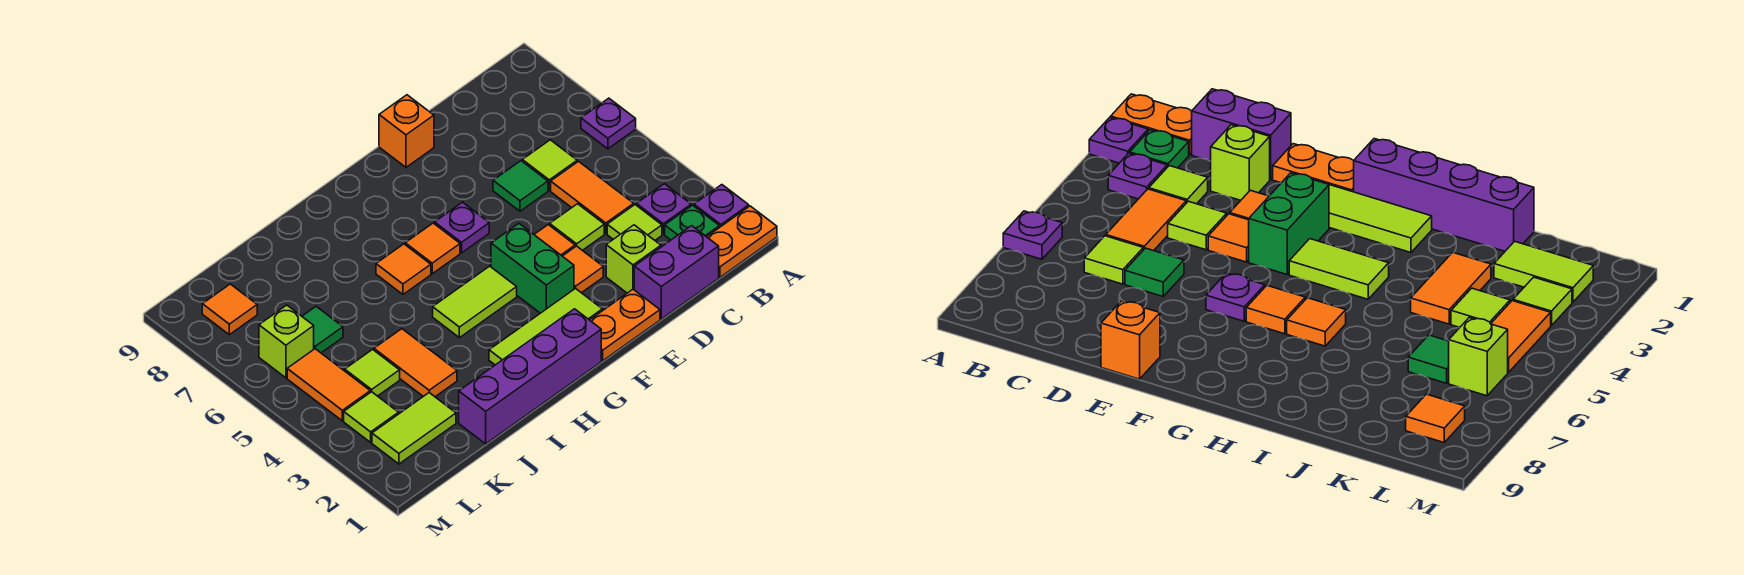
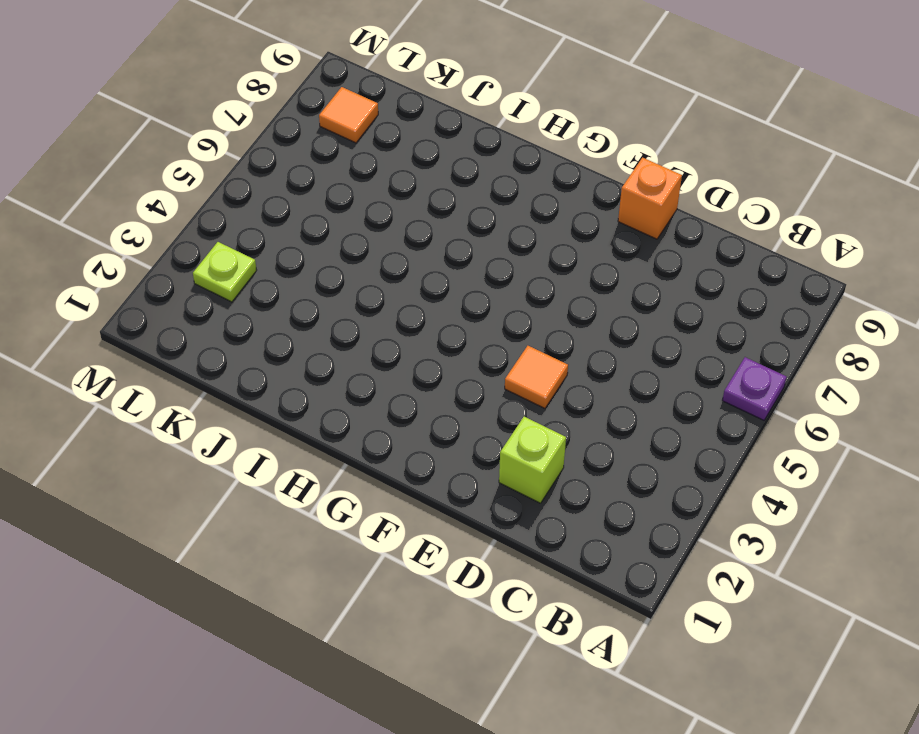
lime 1x1 plate [193,242,257,302] -> lime 1x1 tile [344,392,399,442]
none -> orange 1x2 plate [707,206,777,277]
none -> purple 1x1 plate [694,185,749,227]
none -> green 1x1 plate [665,205,720,240]
none -> purple 1x1 plate [636,184,691,234]

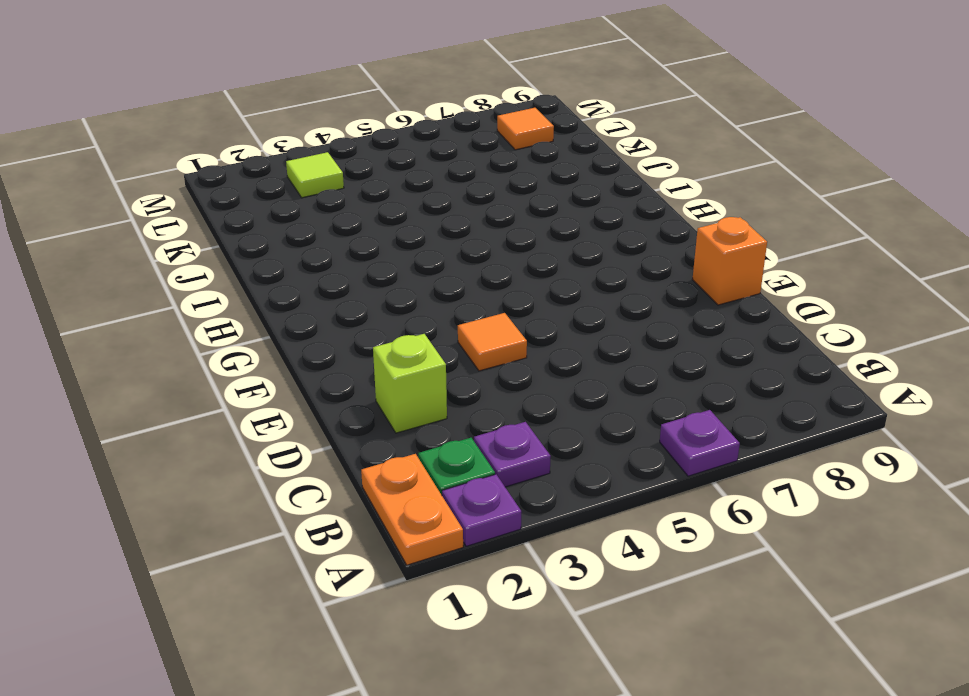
none -> purple 1x2 brick [634,226,719,319]
none -> lime 1x1 tile [607,205,662,240]
none -> orange 1x2 tile [551,161,634,234]
none -> lime 1x1 tile [522,140,577,190]

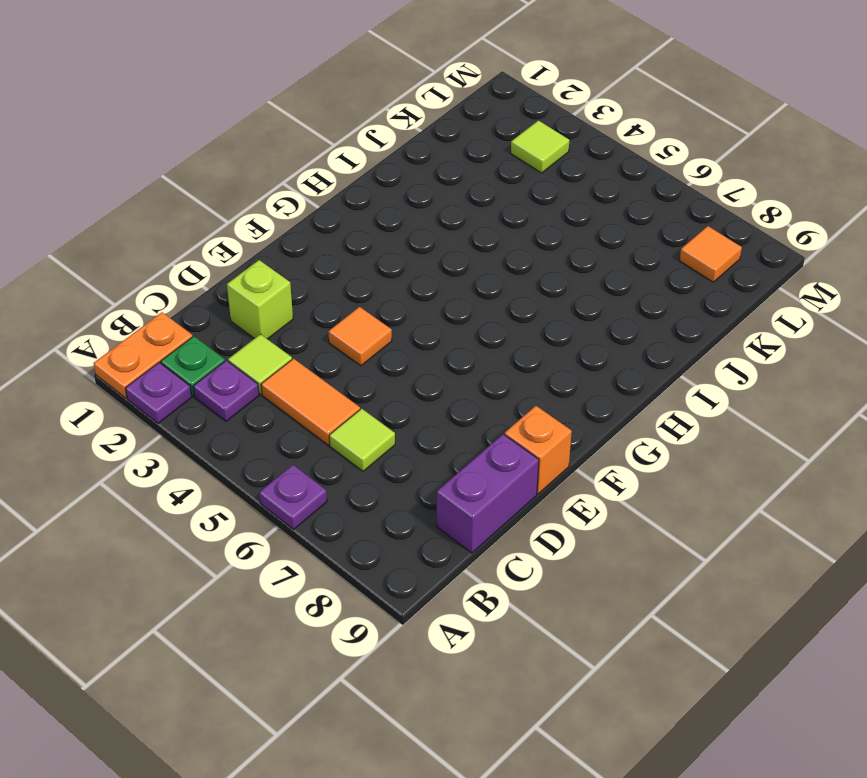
purple 1x2 brick [437,434,539,553] -> purple 1x2 brick moved to [634,226,719,319]
none -> lime 1x1 tile [550,204,604,250]
none -> green 1x1 tile [493,161,548,211]
none -> orange 1x2 plate [590,289,660,361]
none -> orange 1x1 tile [563,246,603,293]

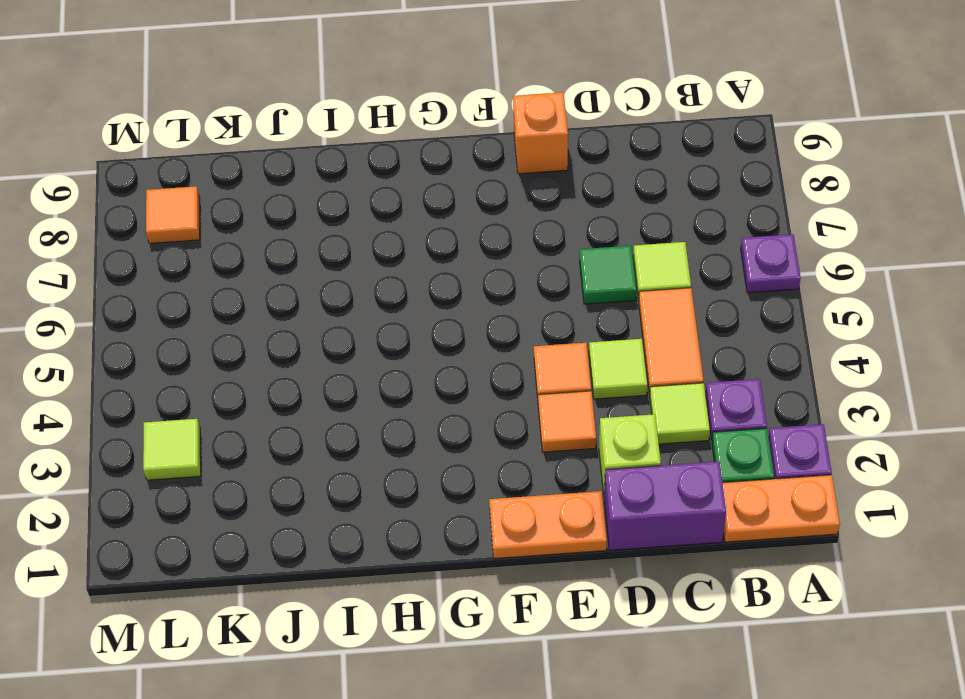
none -> lime 1x3 tile [489,288,602,365]
none -> green 1x2 brick [491,224,574,313]
none -> purple 1x1 plate [435,202,489,253]
none -> purple 1x4 brick [459,309,601,444]

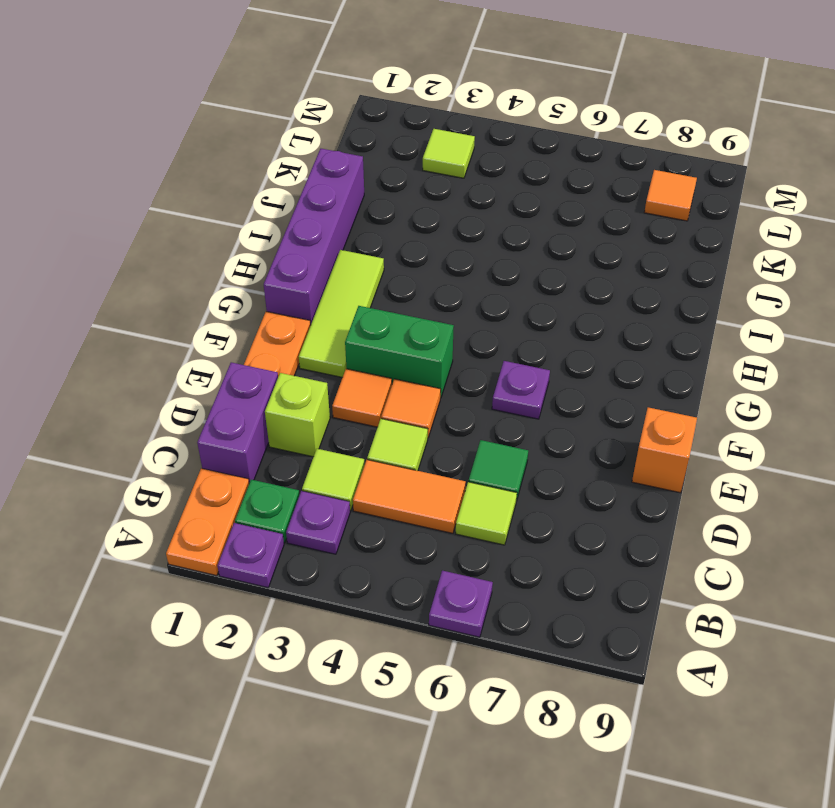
none -> lime 1x2 tile [433,266,517,338]
none -> orange 1x1 tile [405,223,460,274]
none -> orange 1x1 tile [376,244,431,294]
none -> orange 1x2 tile [374,329,457,397]

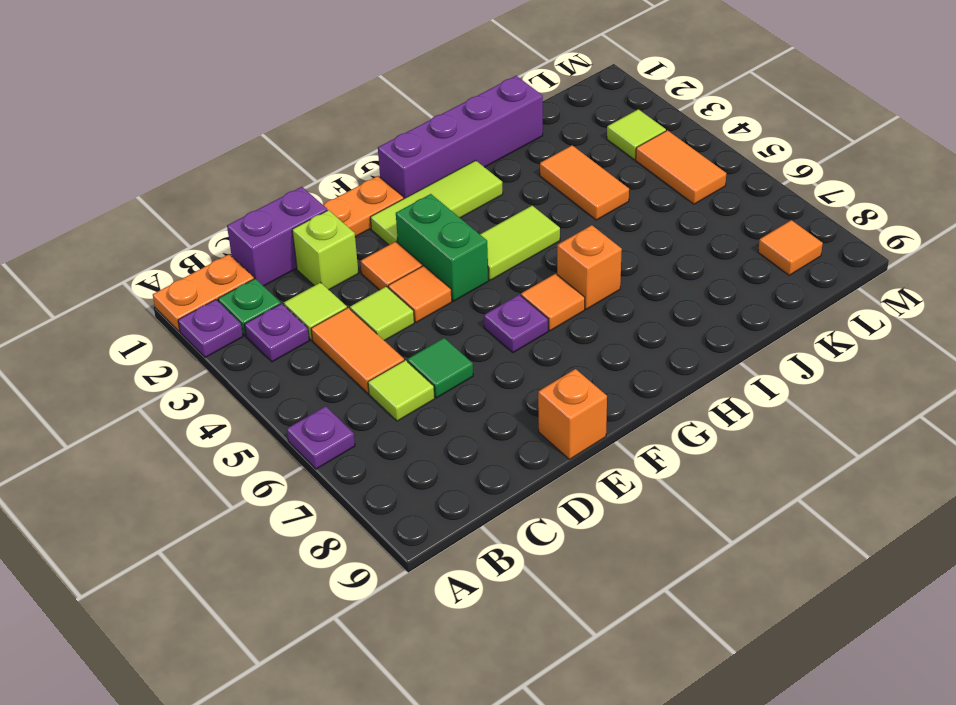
orange 1x1 brick [557,225,622,309] -> orange 1x1 tile [376,244,431,294]
none -> lime 1x2 tile [372,393,456,464]
none -> lime 1x1 tile [345,349,400,396]
none -> green 1x1 tile [302,306,343,353]
none -> lime 1x1 brick [259,305,314,378]

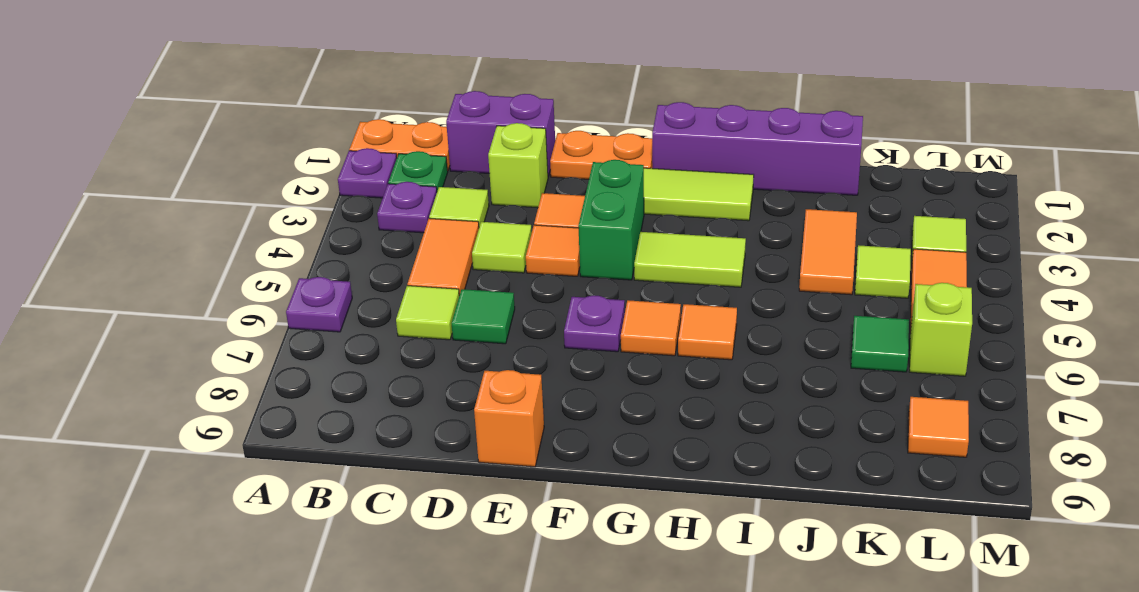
none -> lime 1x2 tile [372,393,456,464]

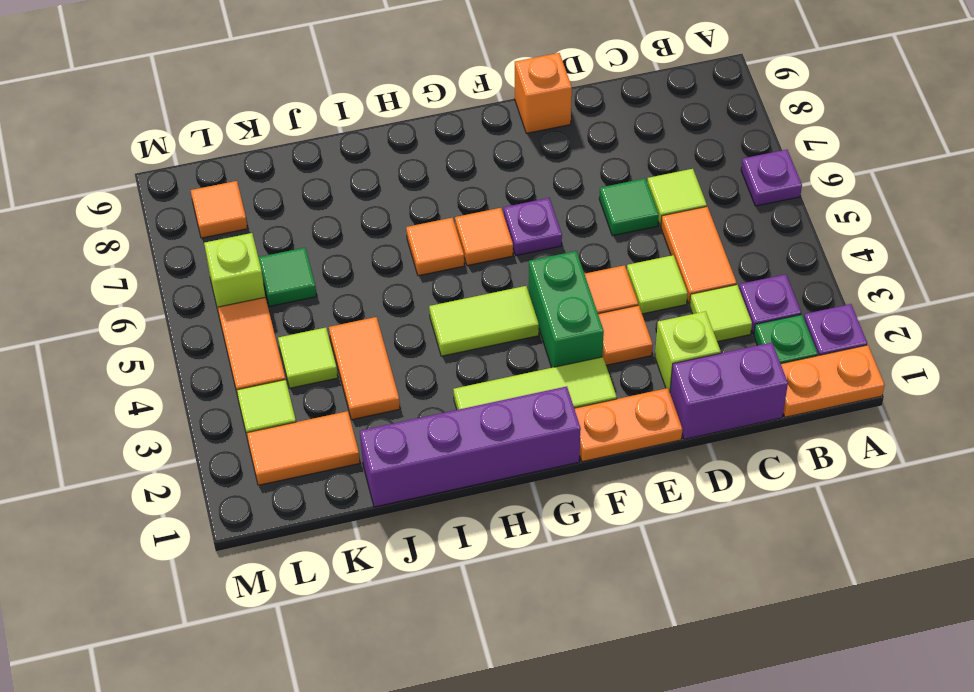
orange 1x2 tile [247,411,360,485] -> lime 1x2 tile [372,393,456,464]

